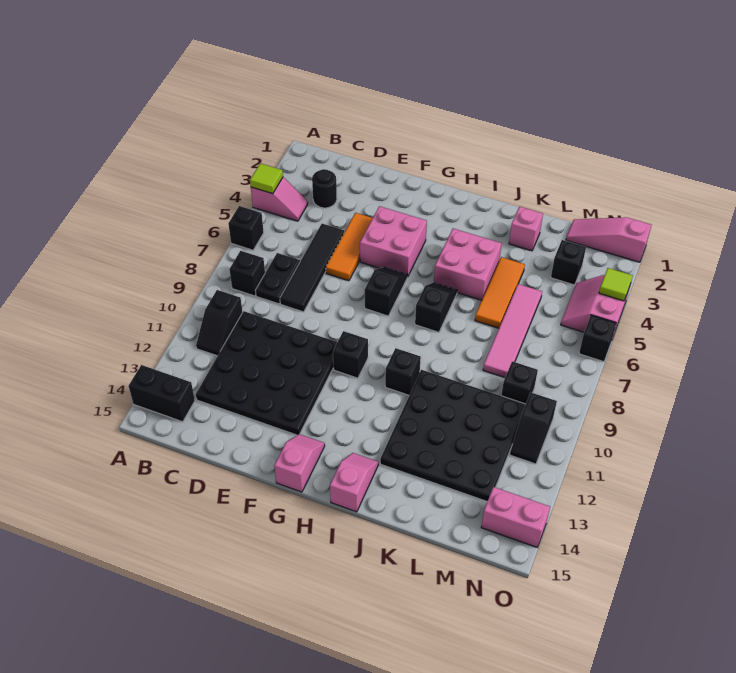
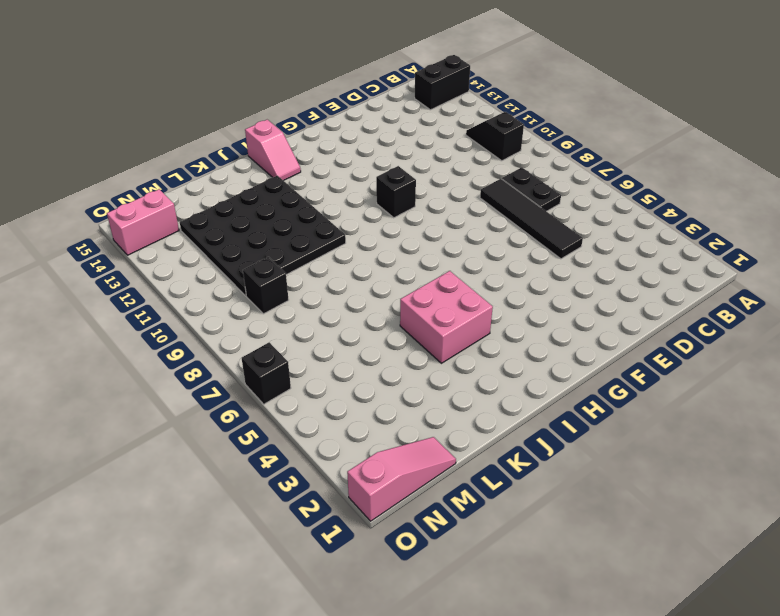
none -> pink 1x2 slope [251,177,308,221]
none -> black 1x1 brick [228,206,264,250]
none -> black 1x1 brick [229,251,265,296]
none -> black 1x1 round brick [312,169,337,208]

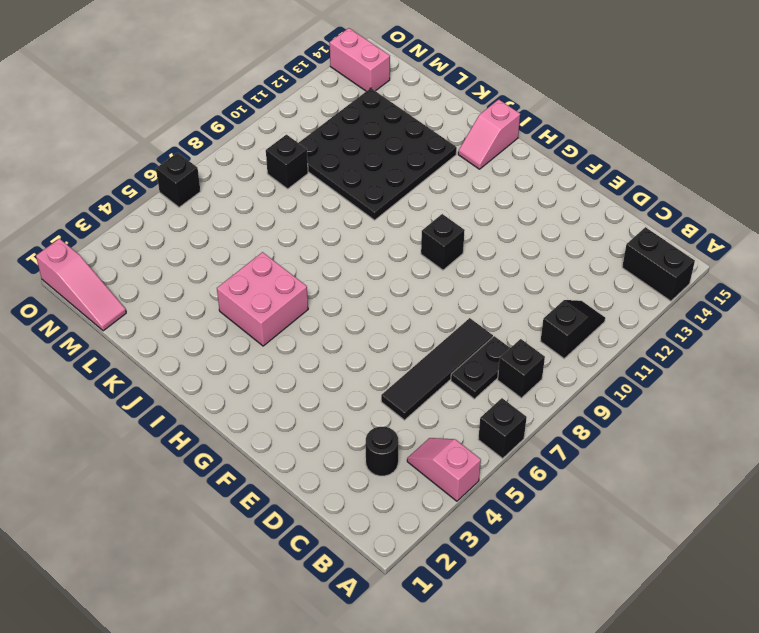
none -> black 4x4 plate [196,311,337,435]
none -> orange 1x3 tile [326,213,373,281]
none -> pink 2x2 brick [360,206,427,277]
none -> black 1x2 slope [365,267,407,316]

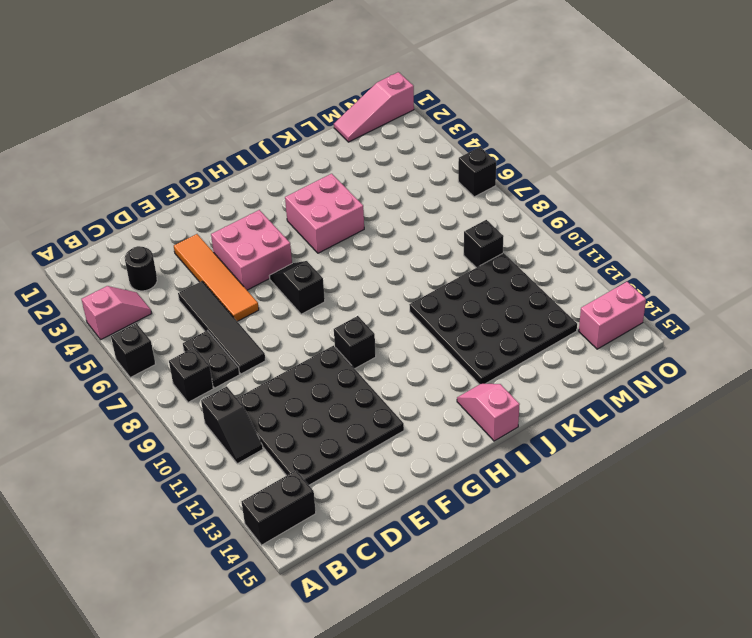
orange 1x4 tile [174,234,259,321] -> orange 1x3 tile [326,213,373,281]
none -> pink 1x2 slope [274,434,325,492]
none -> black 1x2 slope [415,283,457,332]
none -> black 1x1 brick [385,348,421,395]
none -> pink 1x1 brick [509,206,543,251]

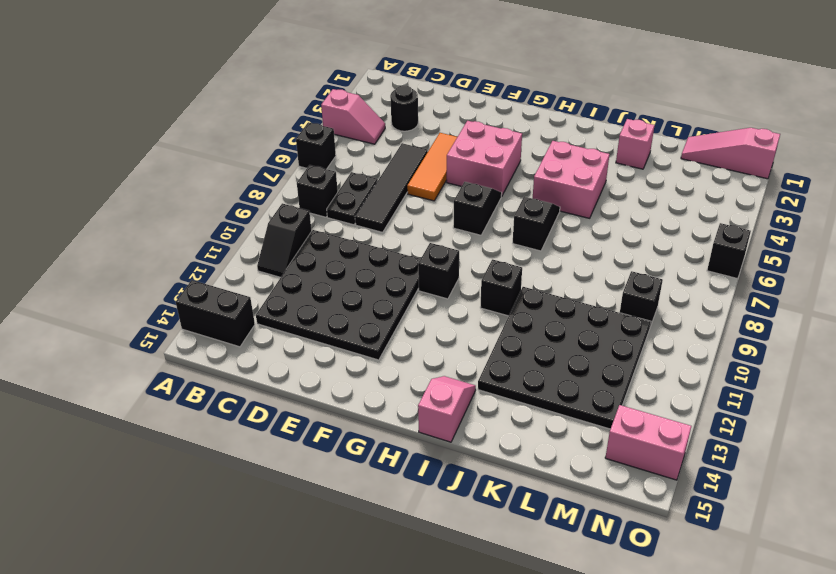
none -> pink 1x2 slope [274,434,325,492]
none -> orange 1x3 tile [475,257,525,328]
none -> pink 1x4 tile [483,284,542,378]
none -> black 1x1 brick [551,240,586,285]

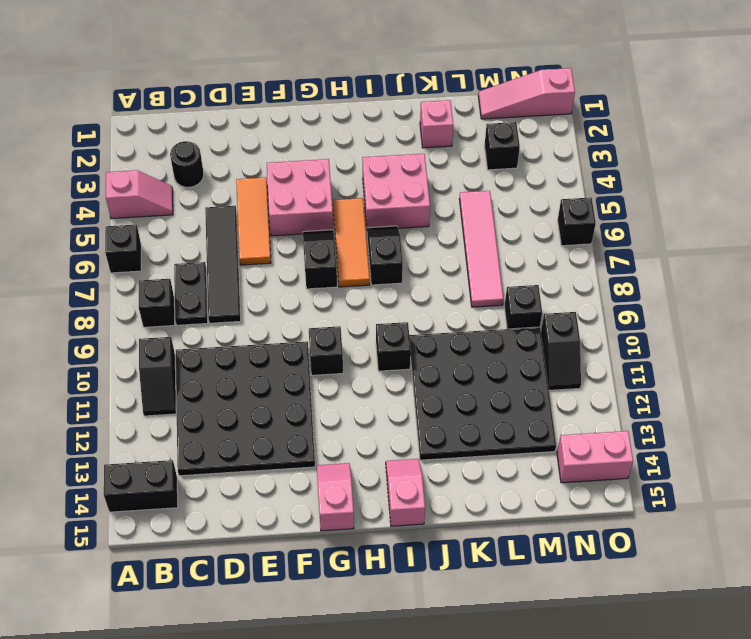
orange 1x3 tile [333,198,370,287] -> orange 1x3 tile moved to [475,257,525,328]
none -> pink 2x2 slope [561,275,630,339]
none -> lime 1x1 tile [250,163,283,194]
none -> lime 1x1 tile [599,268,633,301]

